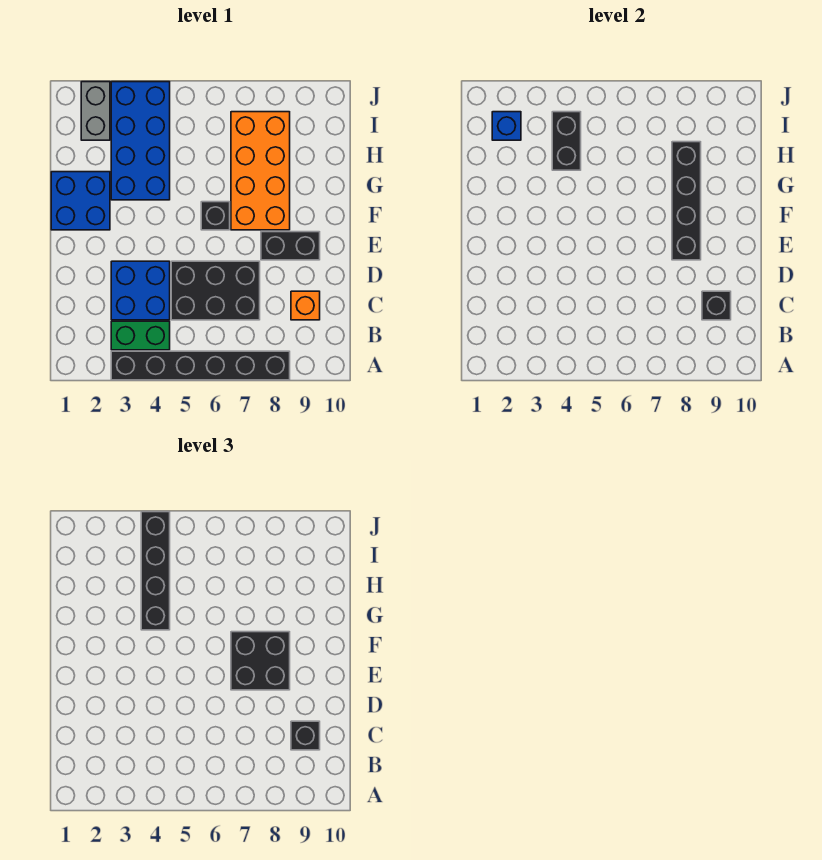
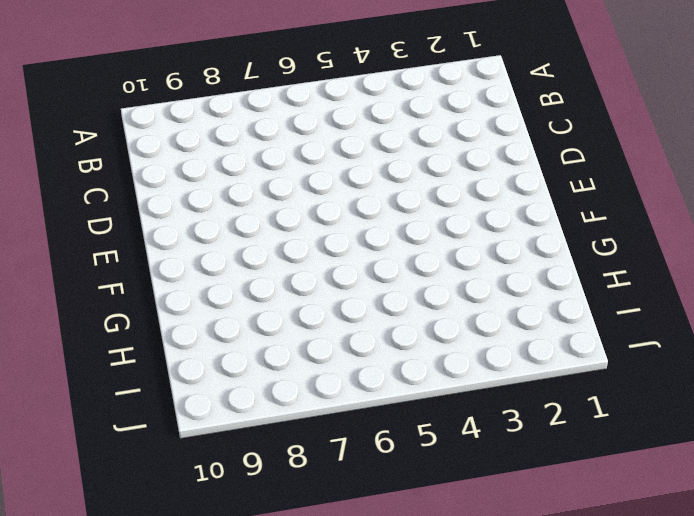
none -> black 1x6 brick [111,351,290,380]
none -> green 1x2 brick [111,321,170,350]
none -> blue 2x2 brick [111,261,170,320]

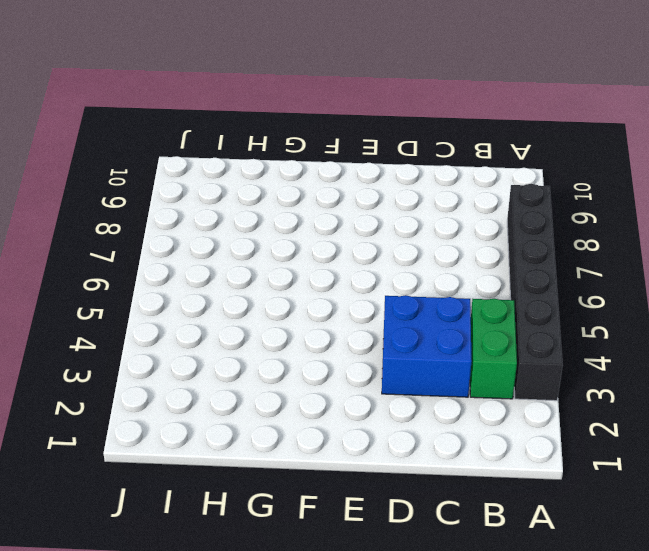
none -> black 2x3 brick [171,261,260,320]
none -> orange 1x1 brick [291,291,320,320]
none -> black 1x2 brick [261,232,320,260]

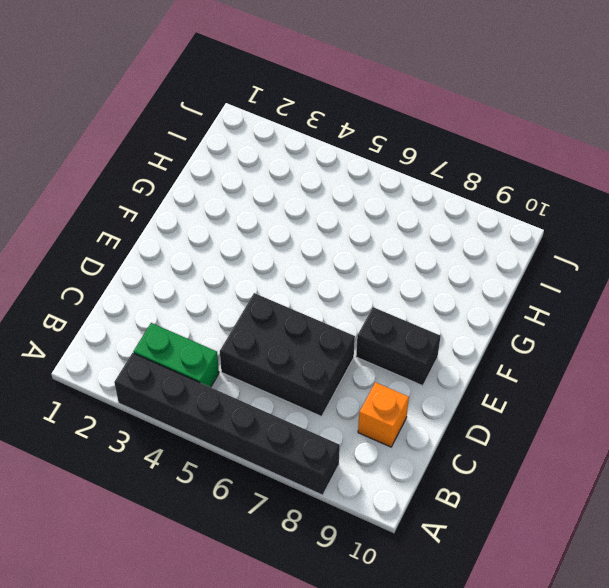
none -> blue 2x2 brick [111,261,170,320]
none -> blue 2x2 brick [51,172,110,230]
none -> black 1x1 brick [201,202,230,230]

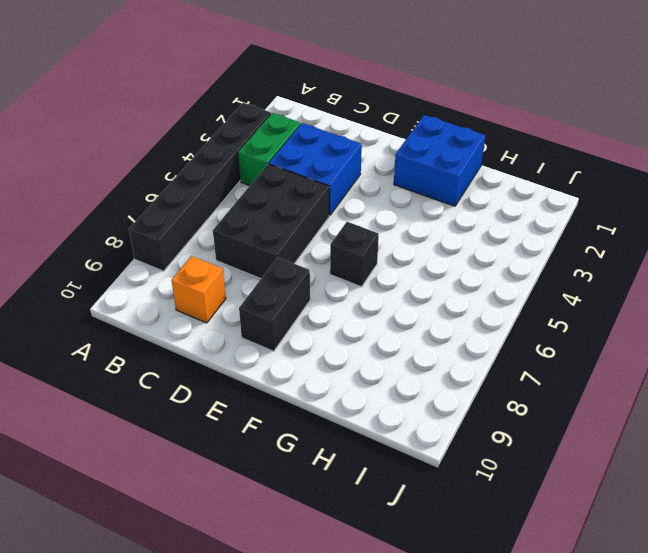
none -> orange 2x4 brick [231,112,290,230]
none -> blue 2x4 brick [111,82,170,200]
none -> grey 1x2 brick [81,82,110,140]

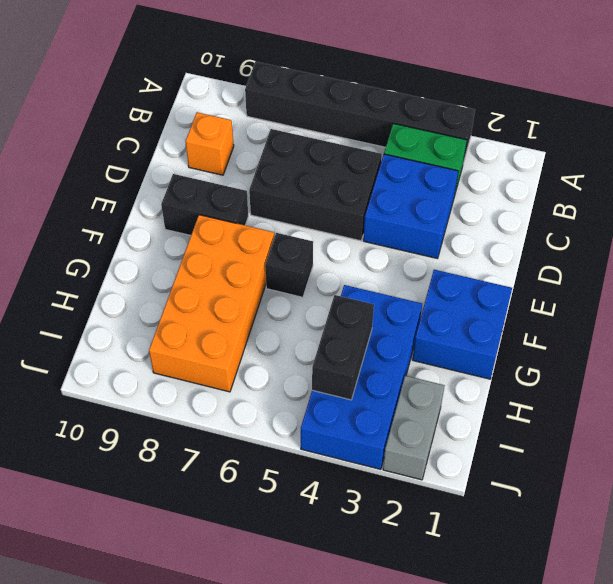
none -> black 1x1 brick [702,291,731,320]
none -> black 1x4 brick [672,142,701,260]
none -> blue 1x1 brick [492,112,521,140]

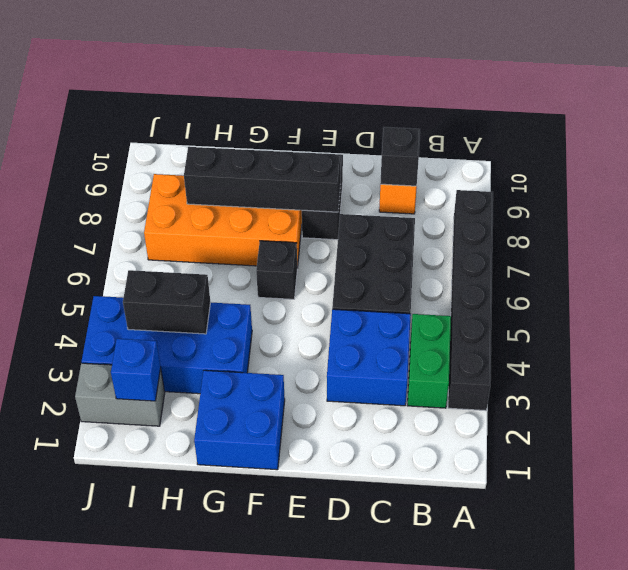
none -> black 1x1 brick [291,721,320,750]
none -> black 2x2 brick [231,632,290,690]
none -> black 1x4 brick [141,512,170,630]

